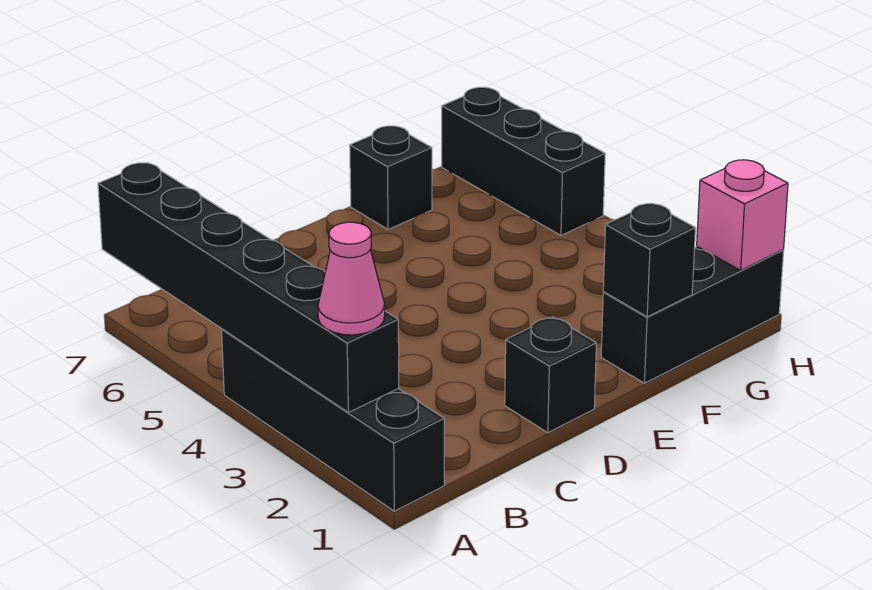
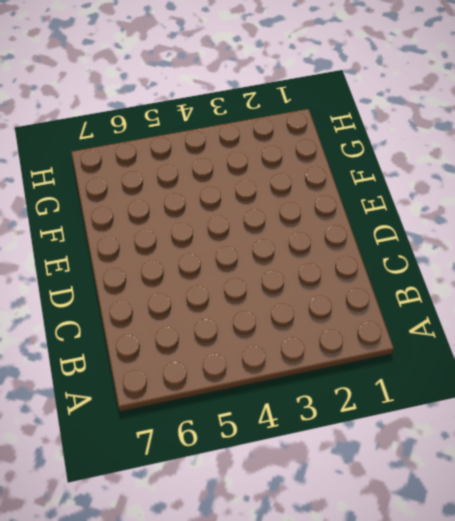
none -> black 1x4 brick [222,329,444,511]
none -> black 1x1 brick [505,317,596,433]

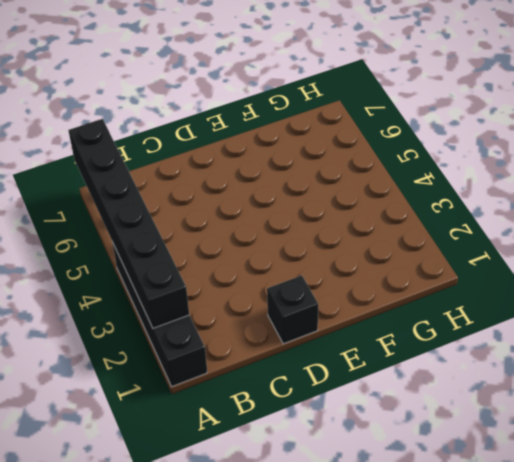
none -> black 1x3 brick [601,247,784,383]
none -> black 1x1 brick [350,126,432,230]

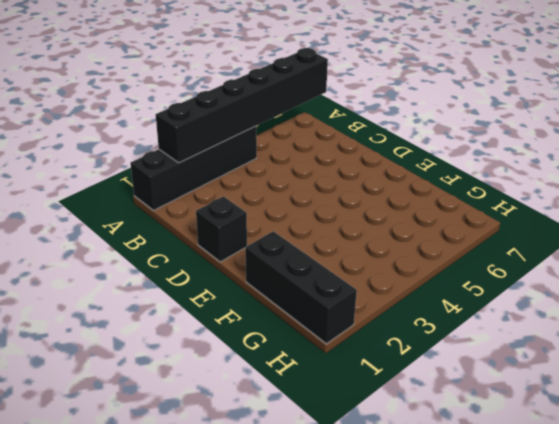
none -> black 1x1 brick [350,126,432,230]
none -> black 1x3 brick [442,87,605,235]

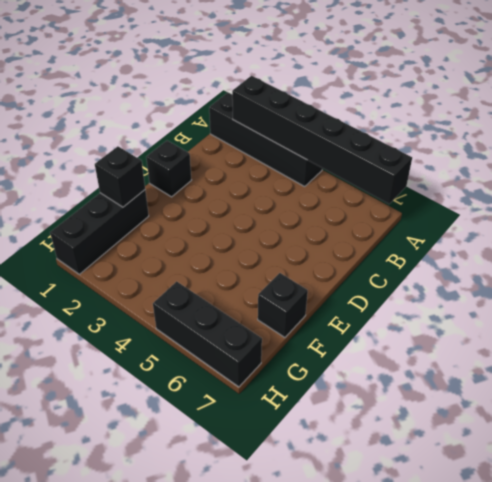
none -> pink 1x1 brick [697,160,788,270]
none -> pink 1x1 cone [318,222,385,335]

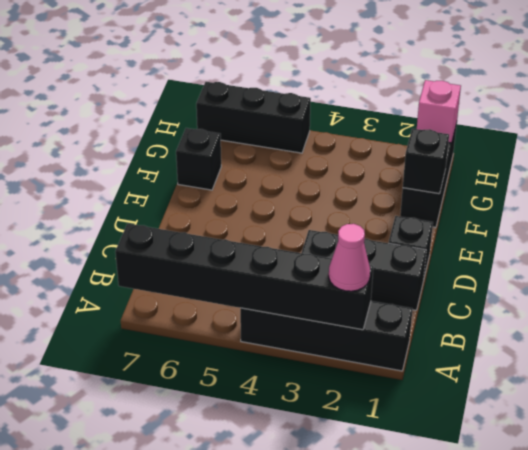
black 1x3 brick [301,230,426,310] -> none

